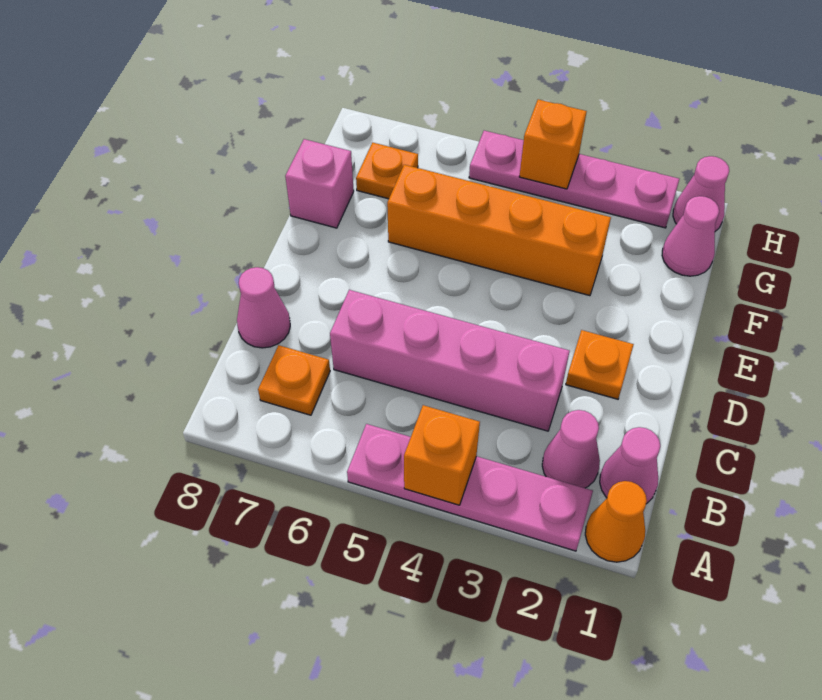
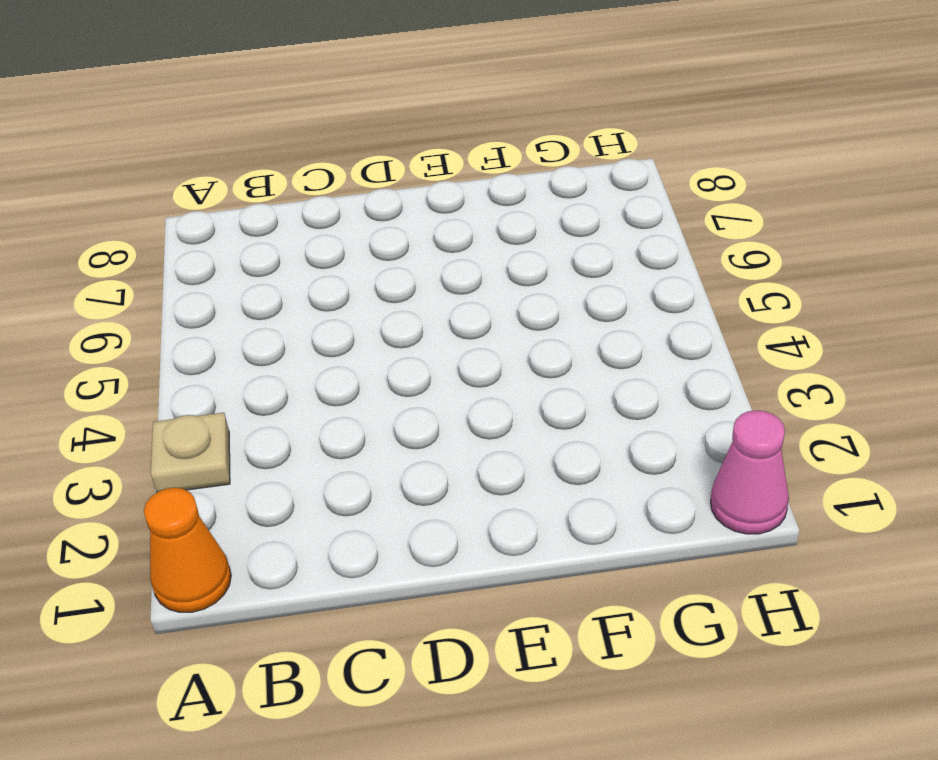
tan 1x1 plate [151,413,230,492] -> pink 1x4 plate [347,424,593,551]
none -> pink 1x1 cone [600,427,660,504]
none -> pink 1x1 cone [542,410,600,488]
none -> orange 1x1 plate [258,345,330,415]

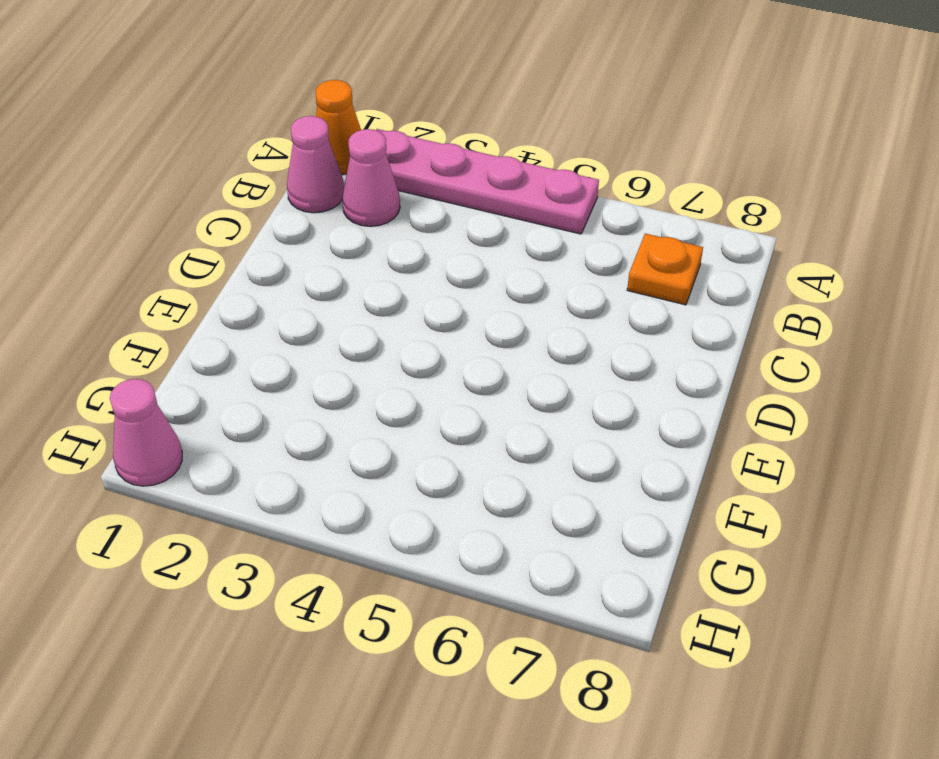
none -> pink 1x4 brick [330,290,569,431]
none -> pink 1x1 cone [237,267,290,348]
none -> orange 1x1 plate [566,330,634,399]

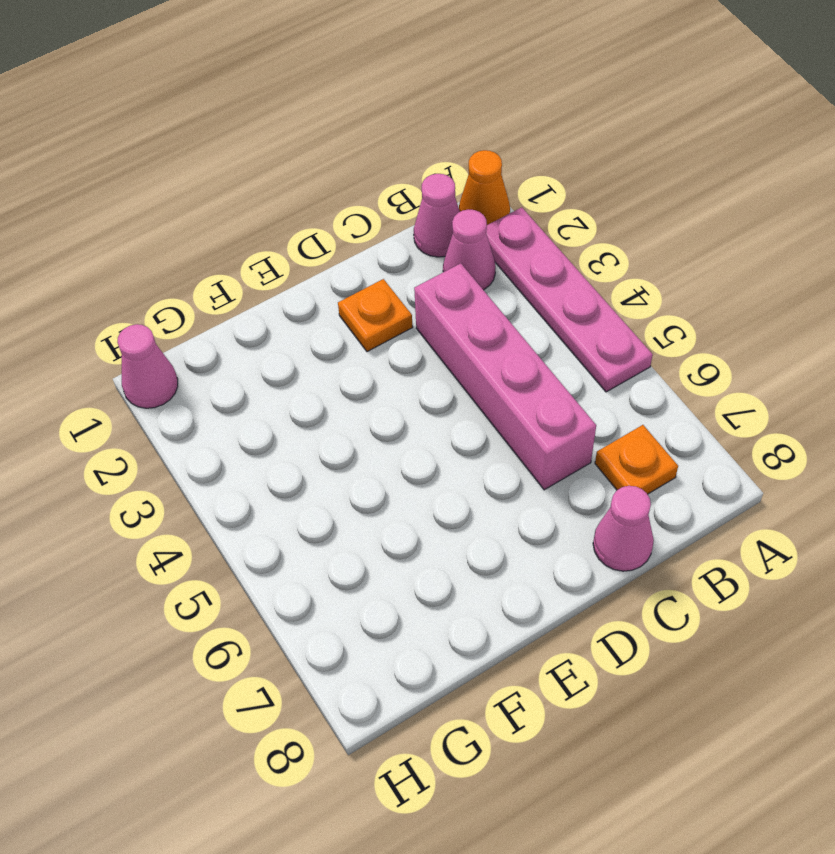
none -> orange 1x4 brick [387,165,611,296]
none -> pink 1x1 brick [285,139,354,228]
none -> pink 1x1 cone [662,196,719,276]

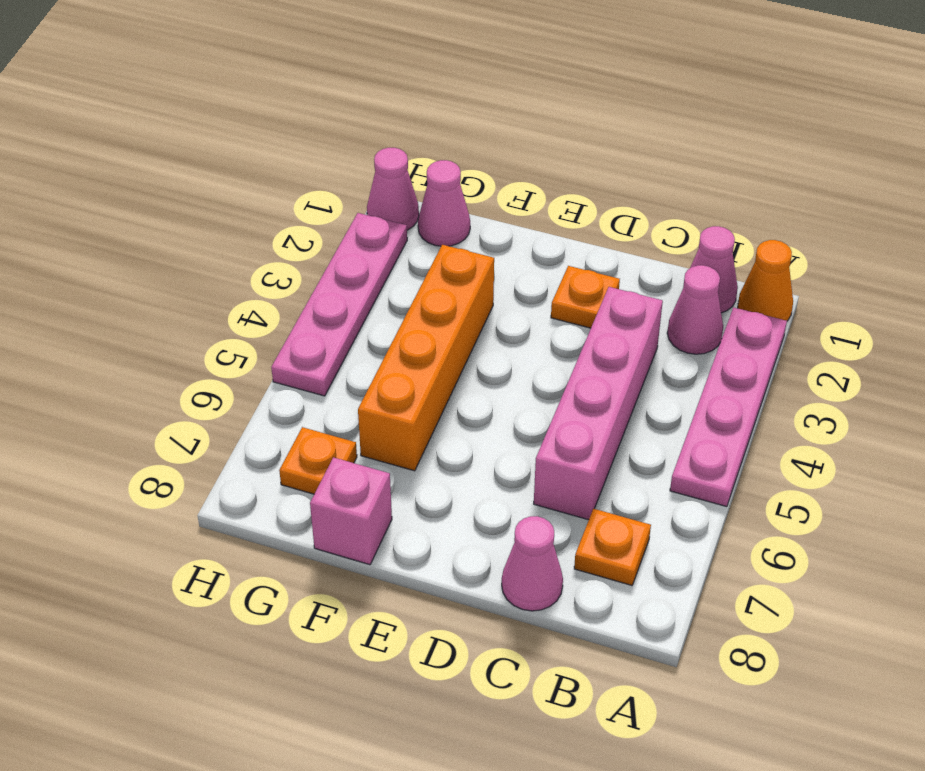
none -> orange 1x1 brick [404,405,480,505]
none -> orange 1x1 brick [519,99,587,189]

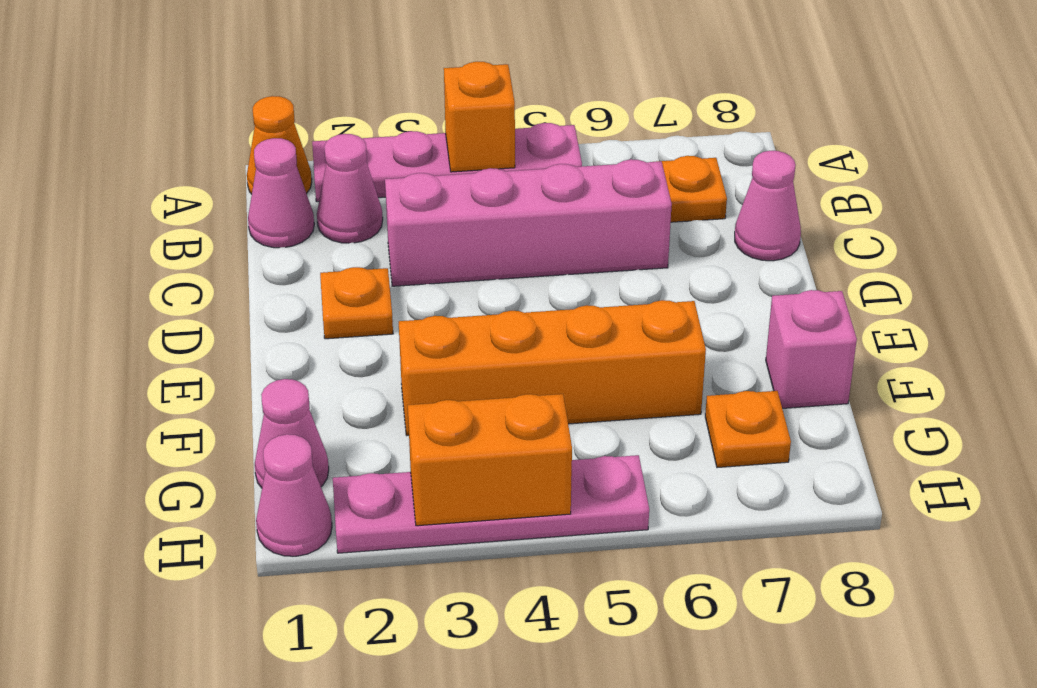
orange 1x2 brick [408,394,572,526] -> orange 1x1 brick [519,99,587,189]

